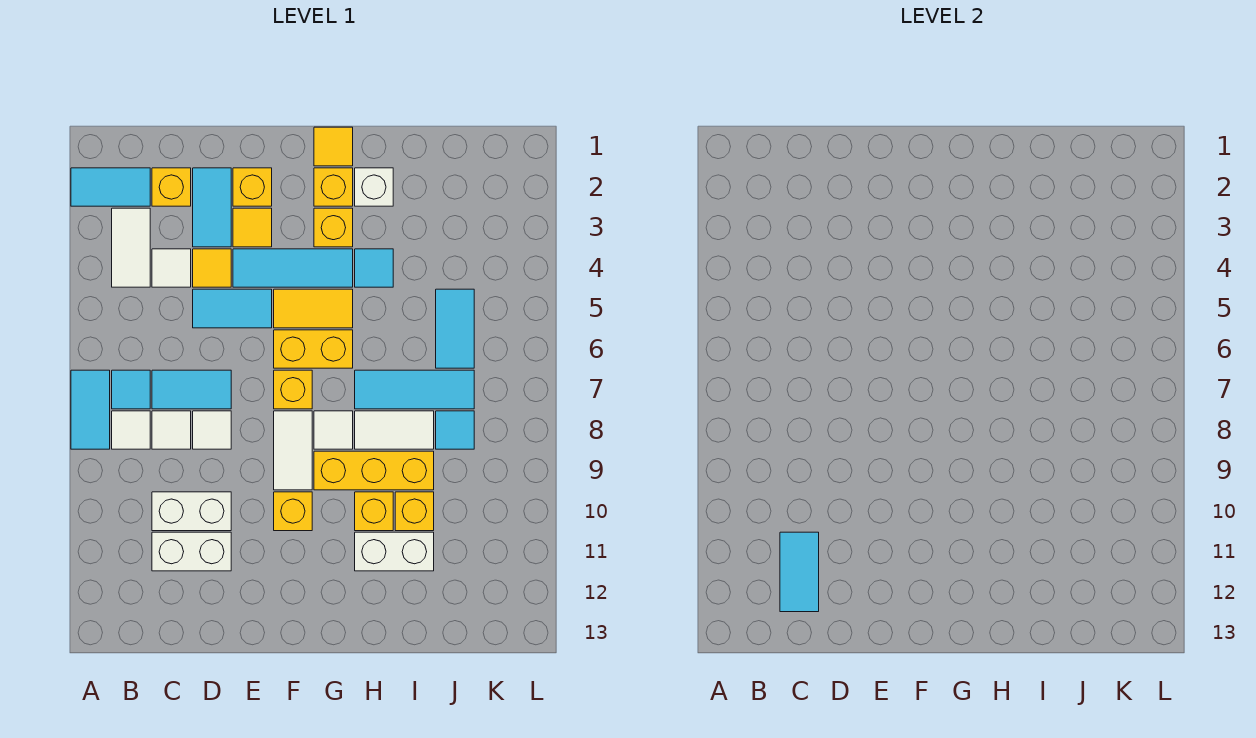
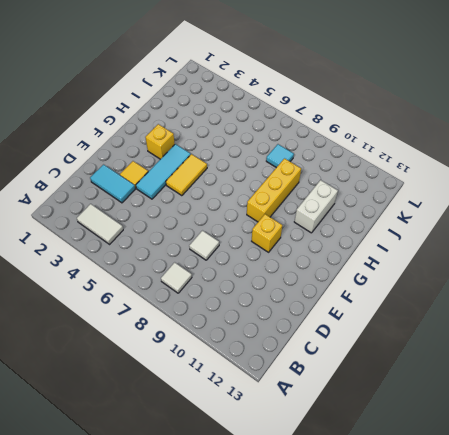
none -> cyan 1x2 tile [71,168,150,206]
none -> cyan 1x2 tile [71,370,110,449]
none -> cyan 1x1 tile [112,370,150,409]
none -> yellow 1x1 brick [152,168,191,206]

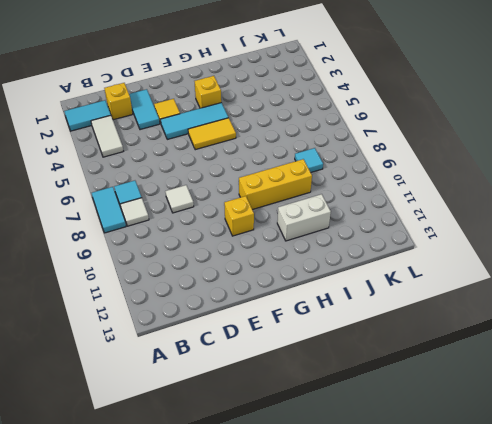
none -> white 1x1 tile [152,249,191,287]
none -> cyan 1x2 tile [152,370,231,409]
none -> white 1x1 tile [152,411,191,449]
none -> white 1x2 brick [152,492,231,531]

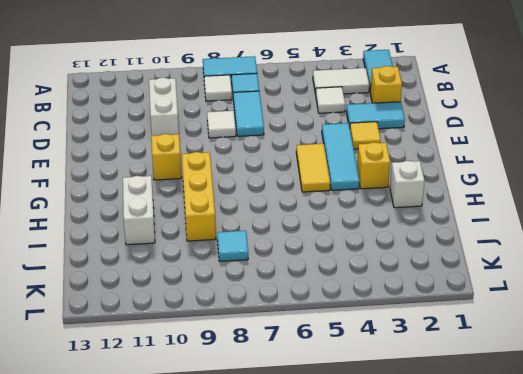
none -> white 1x1 tile [152,411,191,449]
none -> white 1x2 brick [152,532,231,571]
none -> yellow 1x1 tile [193,249,231,287]
none -> cyan 1x2 tile [193,289,272,328]

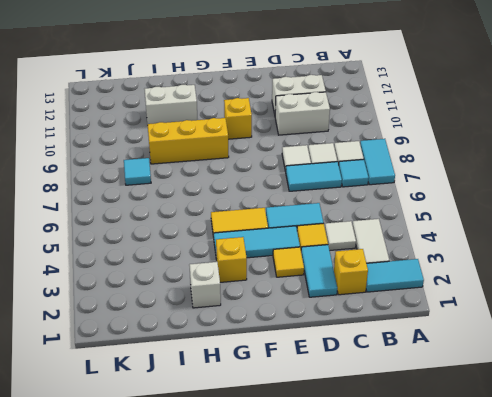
none -> yellow 1x1 brick [233,168,272,206]
none -> yellow 1x2 brick [274,330,353,368]
none -> yellow 1x1 brick [274,370,312,409]
none -> white 1x2 tile [274,411,312,490]

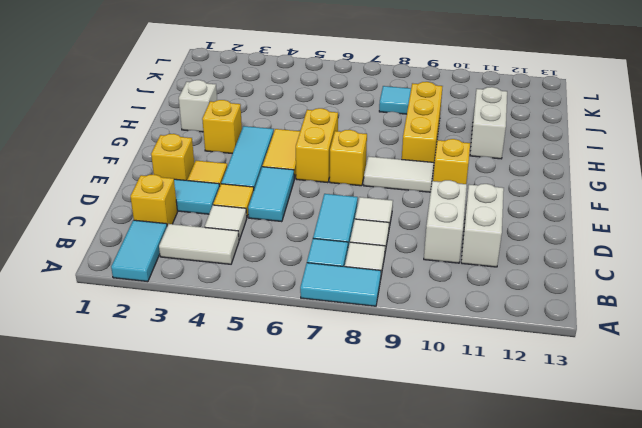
none -> yellow 1x1 tile [314,127,353,166]
none -> yellow 1x1 brick [314,168,353,206]
none -> white 1x1 tile [314,411,353,449]
none -> cyan 1x1 tile [355,249,393,287]

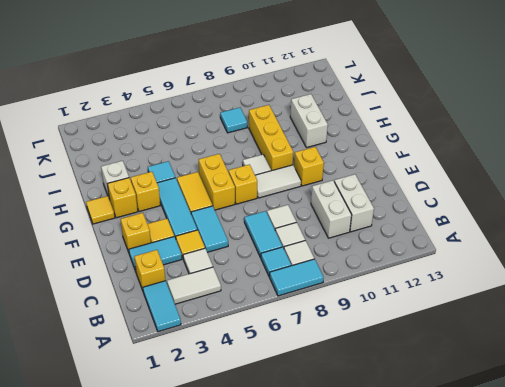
none -> cyan 1x3 tile [355,370,474,409]
none -> white 1x2 tile [355,411,434,449]
none -> yellow 1x1 brick [355,492,393,531]
none -> yellow 1x1 brick [395,492,434,531]

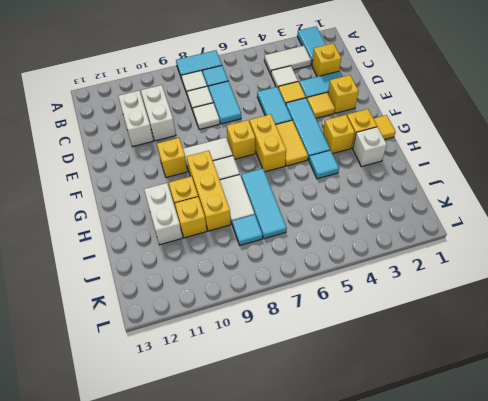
none -> cyan 1x2 tile [436,289,474,368]
none -> cyan 1x2 tile [780,532,819,612]

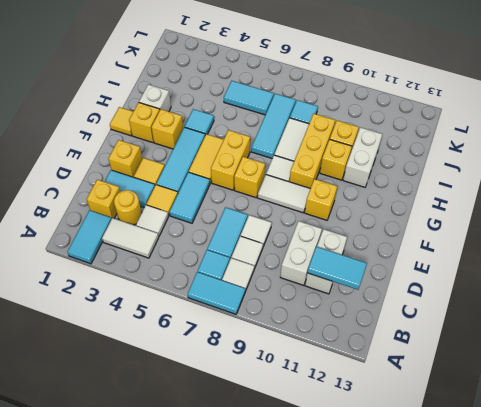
yellow 1x1 round brick [114,190,142,225] -> none

